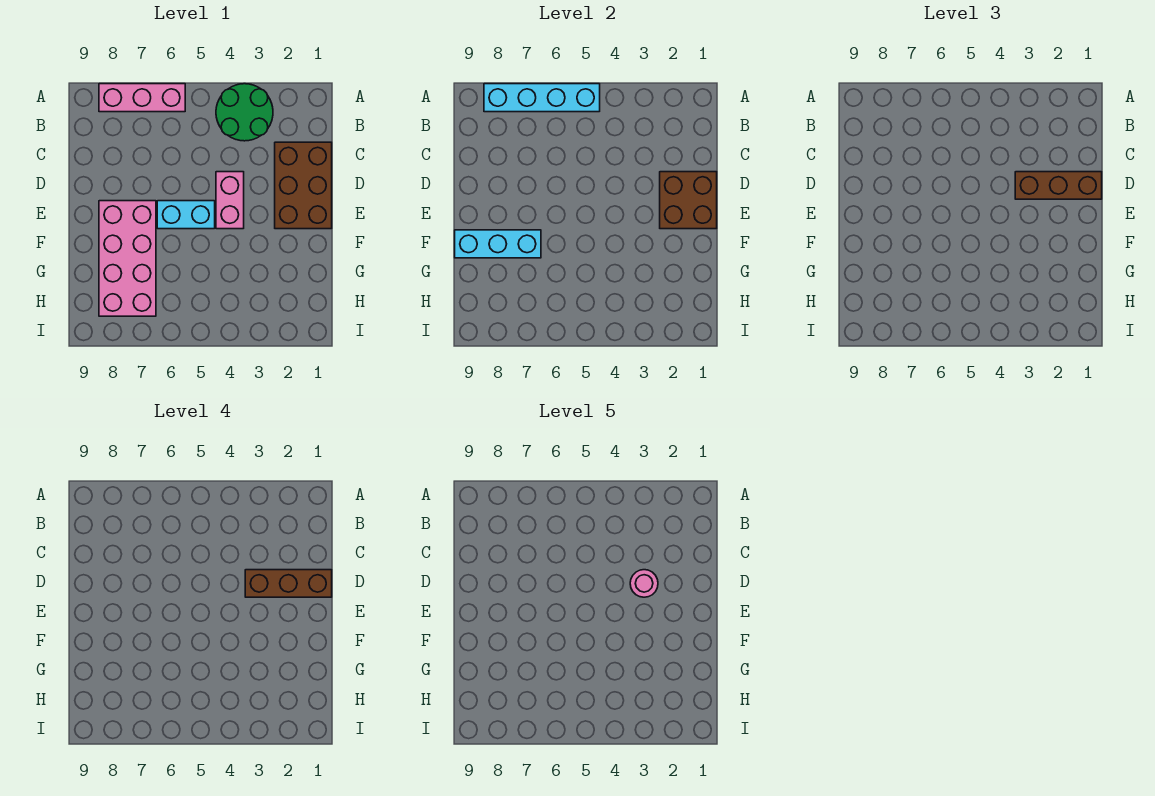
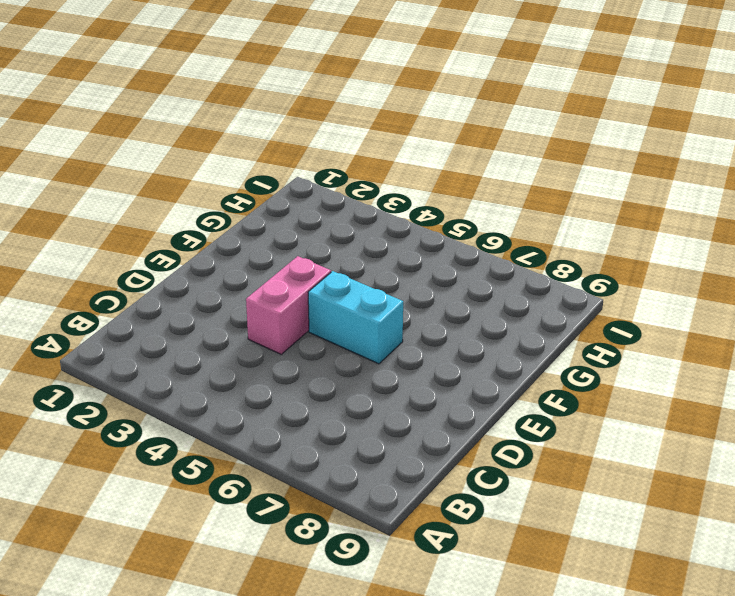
none -> green 2x2 round brick [216,84,273,141]
none -> pink 1x3 brick [99,84,185,112]
none -> brown 2x3 brick [275,142,332,229]

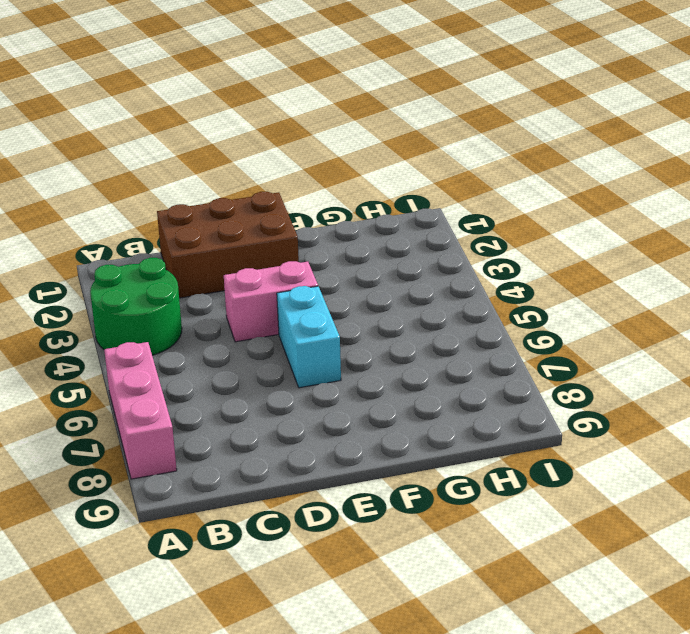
none -> pink 2x4 brick [99,201,156,316]
none -> cyan 1x4 brick [484,84,600,112]
none -> brown 2x2 brick [660,172,717,229]

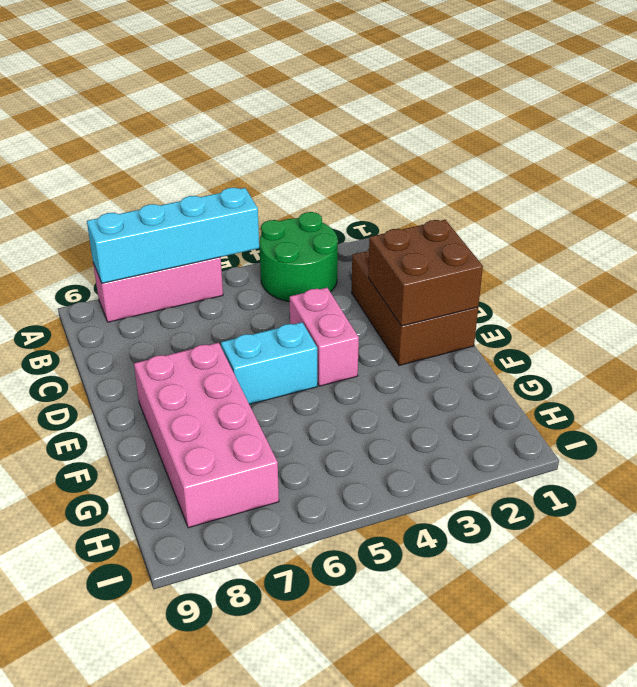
none -> cyan 1x3 brick [455,230,541,258]
none -> brown 1x3 brick [1015,172,1102,199]
none -> brown 1x3 brick [245,570,332,597]

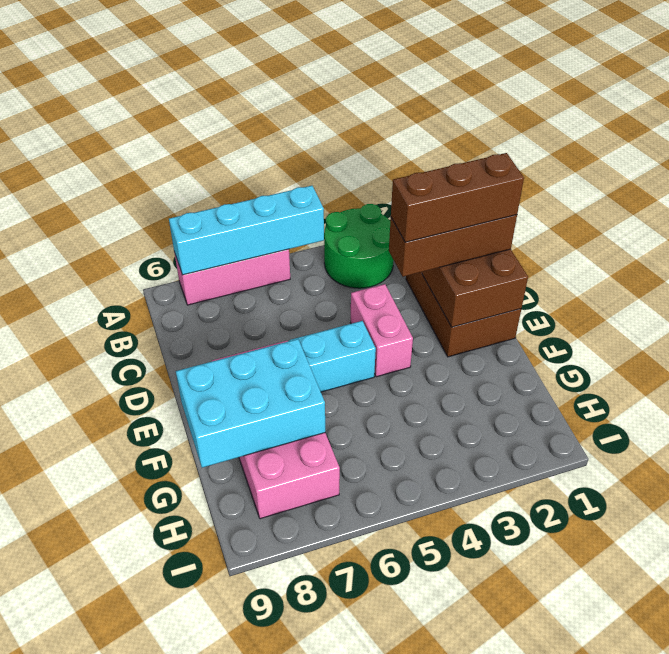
cyan 2x3 brick [176,339,325,468] -> cyan 1x3 brick [455,230,541,258]
none -> pink 1x1 round brick [630,570,658,597]

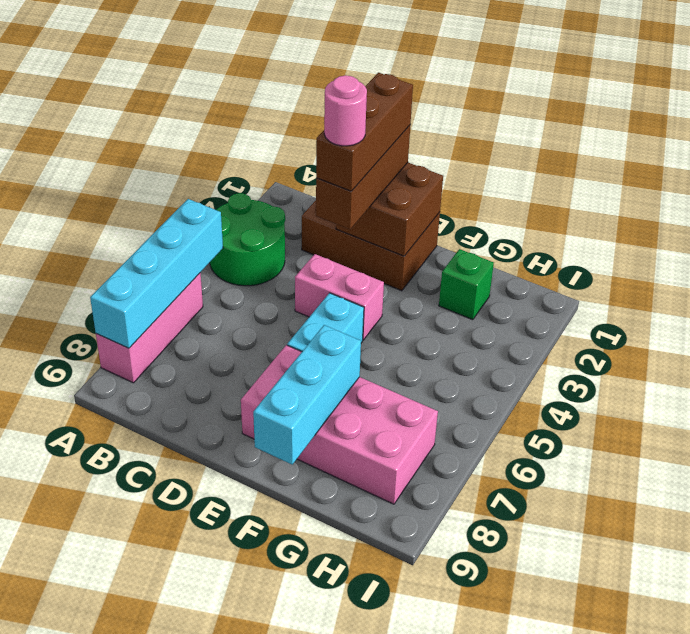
green 1x1 brick [439,249,494,320] -> none

